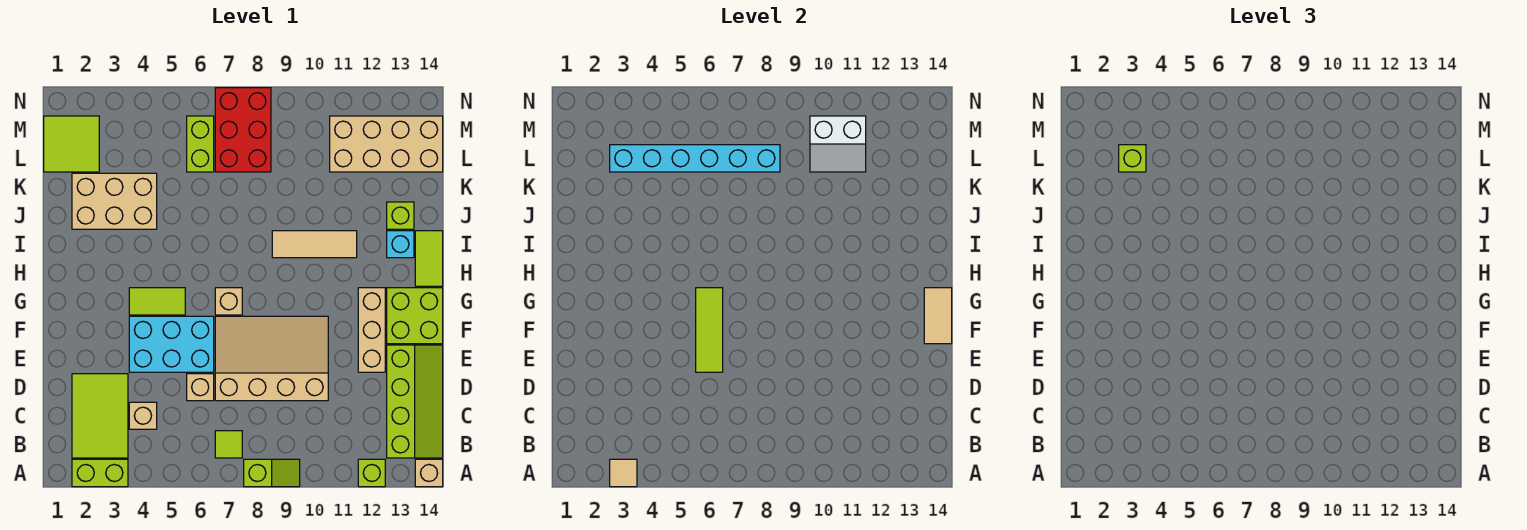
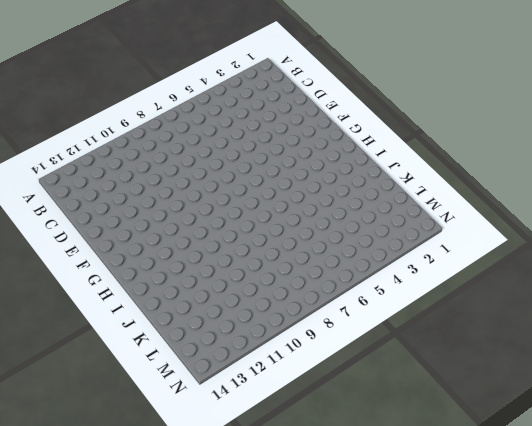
none -> lime 1x2 brick [72,459,128,487]
none -> lime 1x2 slope [244,459,300,487]
none -> lime 1x1 brick [358,459,385,487]
none -> tan 1x1 brick [415,459,443,487]

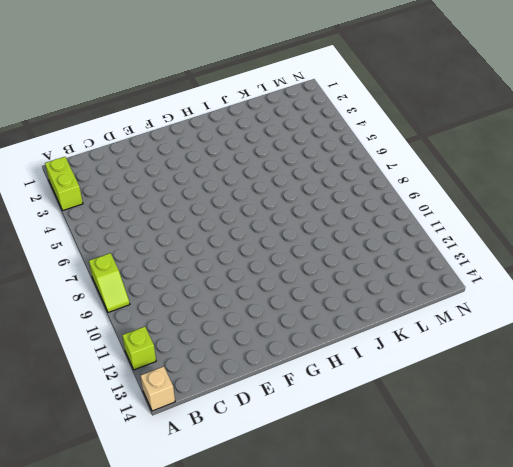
none -> lime 2x3 tile [72,374,128,458]
none -> lime 1x1 tile [215,431,242,458]
none -> lime 2x4 slope [387,345,443,458]
none -> tan 1x1 brick [129,402,157,429]

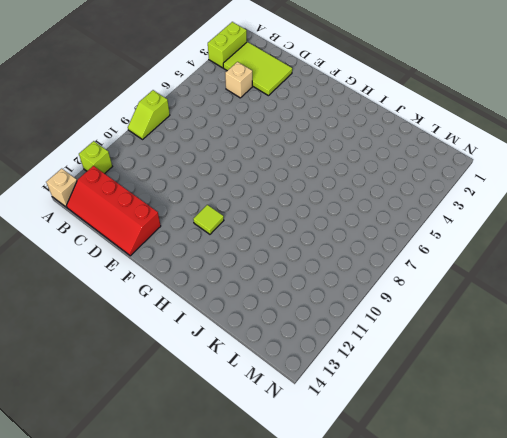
red 2x4 slope [66,166,161,256] -> lime 2x4 slope [387,345,443,458]
lime 1x1 tile [193,205,224,234] -> lime 1x1 tile moved to [215,431,242,458]
none -> tan 1x1 brick [187,374,214,401]
none -> tan 3x4 slope [215,316,328,401]
none -> cyan 2x3 brick [129,316,214,372]
none -> tan 1x3 brick [358,288,385,372]

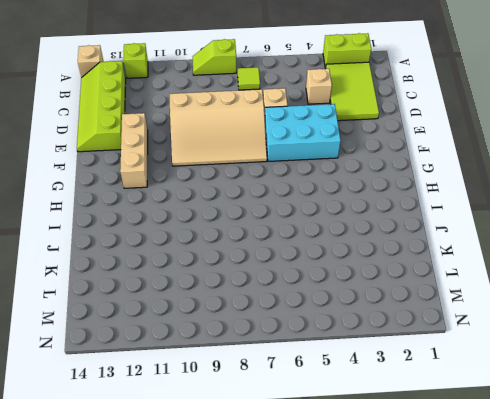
none -> lime 2x2 brick [387,288,443,344]
none -> lime 1x2 tile [129,288,185,315]
none -> tan 1x1 brick [215,288,242,315]
none -> lime 1x2 tile [415,231,443,286]

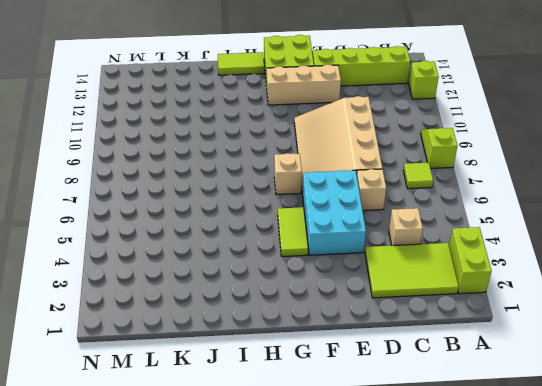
none -> tan 1x1 brick [415,459,443,487]
none -> tan 1x3 tile [272,231,357,258]
none -> cyan 1x1 brick [387,231,414,258]
none -> tan 2x3 brick [72,173,157,229]

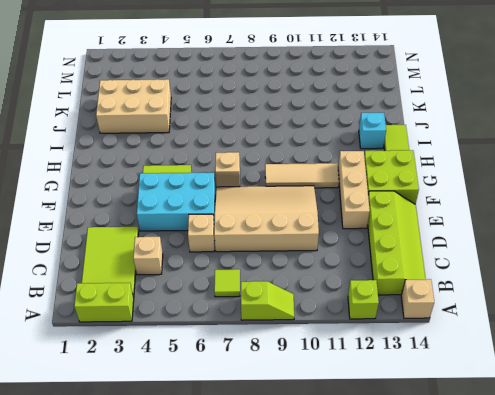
tan 1x3 tile [265,163,339,188] -> tan 1x3 tile moved to [272,231,357,258]
none -> lime 1x1 brick [387,202,414,229]
none -> lime 2x2 tile [44,116,99,172]
none -> lime 1x2 brick [187,116,214,172]
none -> red 2x3 brick [215,88,271,172]

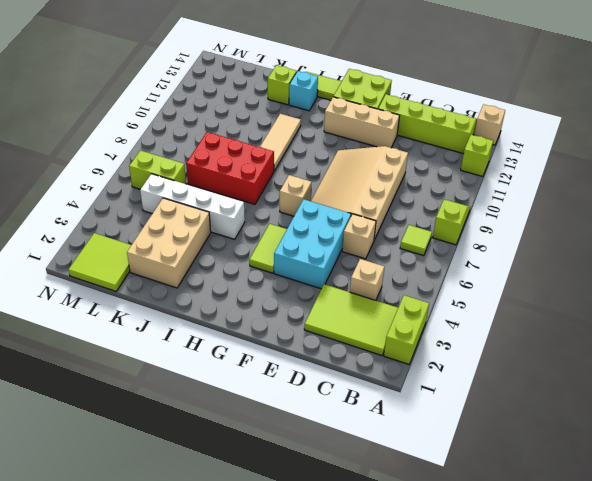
white 1x4 brick [140,174,245,239] -> none
red 2x3 brick [186,132,274,204] -> red 2x3 brick moved to [215,88,271,172]
none -> tan 2x4 brick [330,116,443,172]
none -> tan 1x1 tile [610,459,637,487]
none -> lime 1x3 tile [696,288,723,372]
none -> tan 1x2 tile [924,288,952,344]

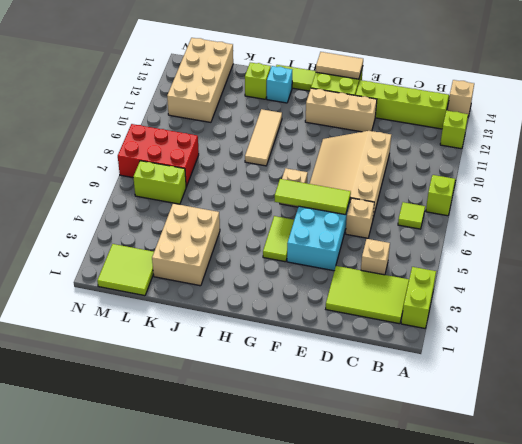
none -> tan 1x1 tile [610,459,637,487]
none -> cyan 1x6 brick [610,145,780,172]
none -> white 2x2 slope [810,116,866,172]
none -> lime 1x1 brick [1119,145,1146,172]

